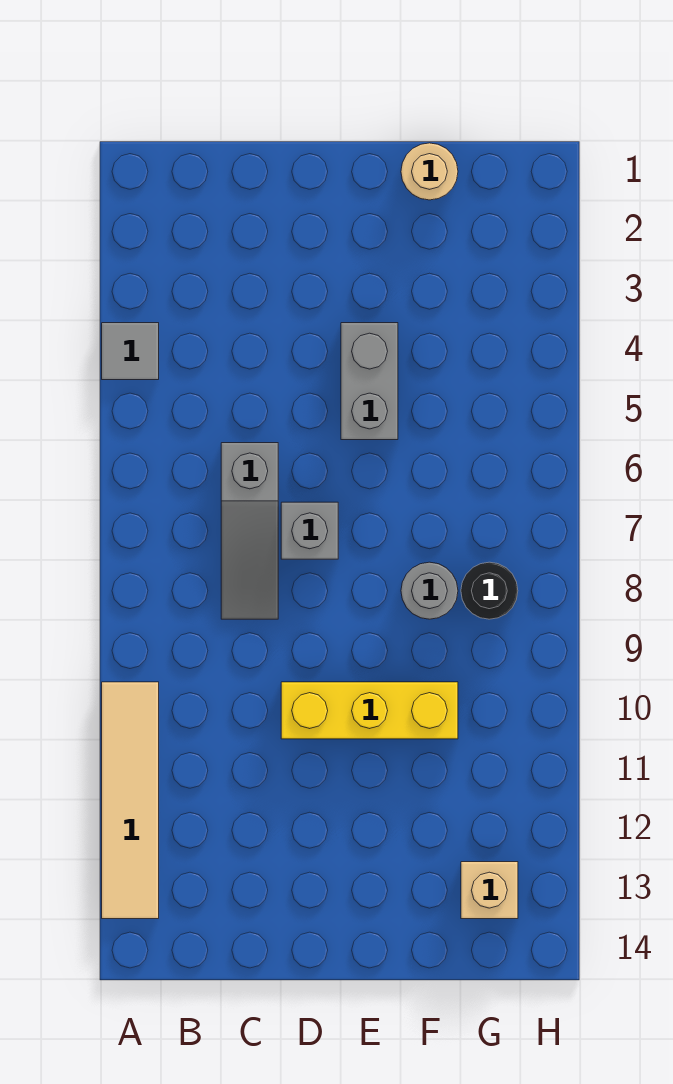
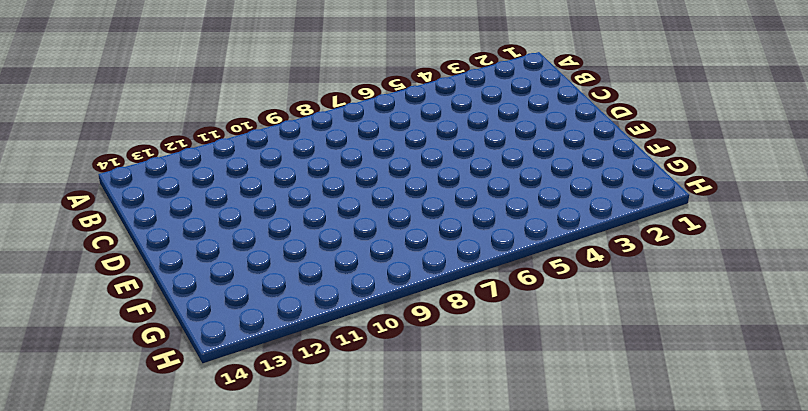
none -> grey 1x1 tile [102,323,159,380]
none -> tan 1x4 tile [102,682,159,919]

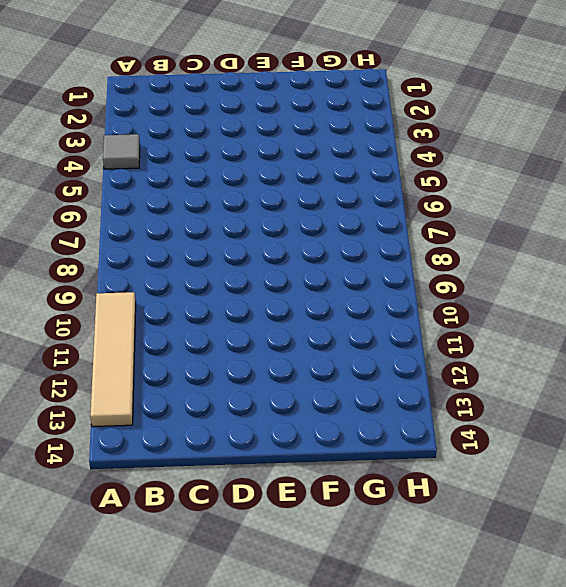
none -> grey 1x3 slope [221,443,278,619]
none -> grey 1x1 brick [281,502,338,559]

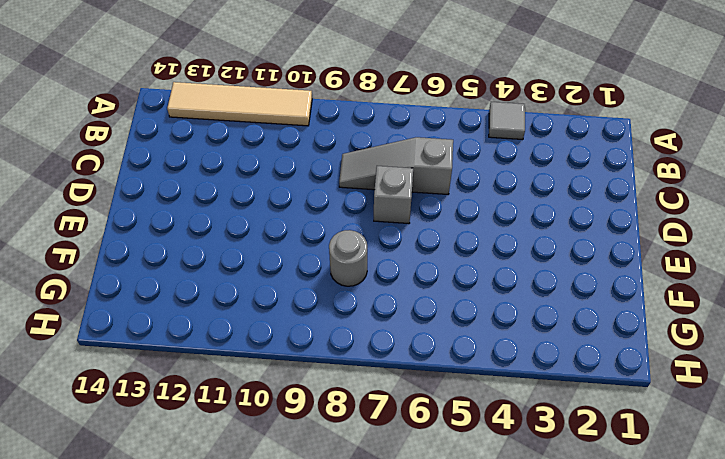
none -> yellow 1x3 brick [281,682,458,739]
none -> grey 1x2 brick [341,323,398,440]

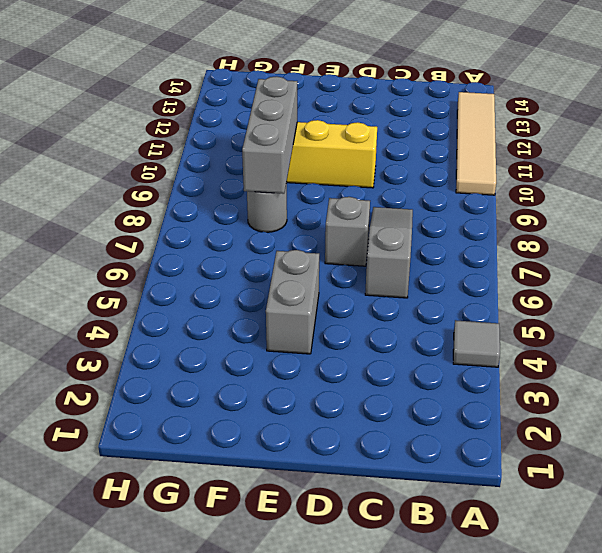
grey 1x3 brick [242,76,297,194] -> none
none -> tan 1x1 round brick [401,143,458,200]
none -> black 1x1 round brick [461,562,518,619]

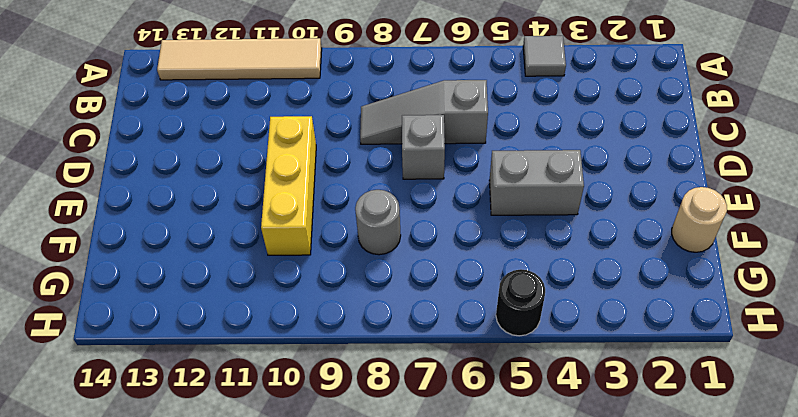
black 1x1 round brick [496,269,545,336] -> black 1x1 round brick moved to [461,562,518,619]
none -> tan 1x1 brick [461,862,518,919]

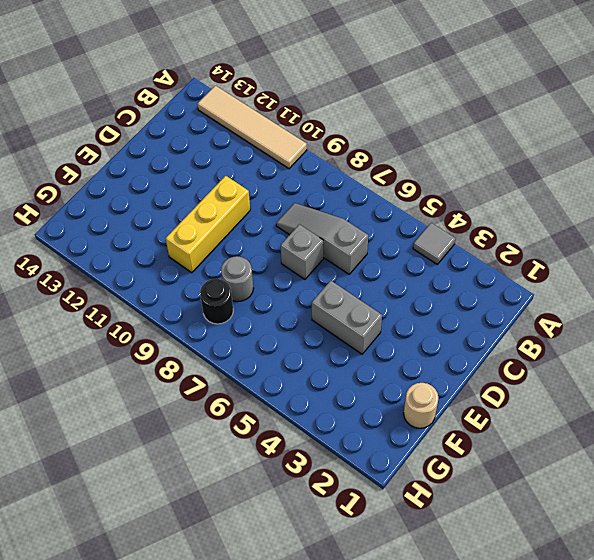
none -> tan 1x1 brick [461,862,518,919]

